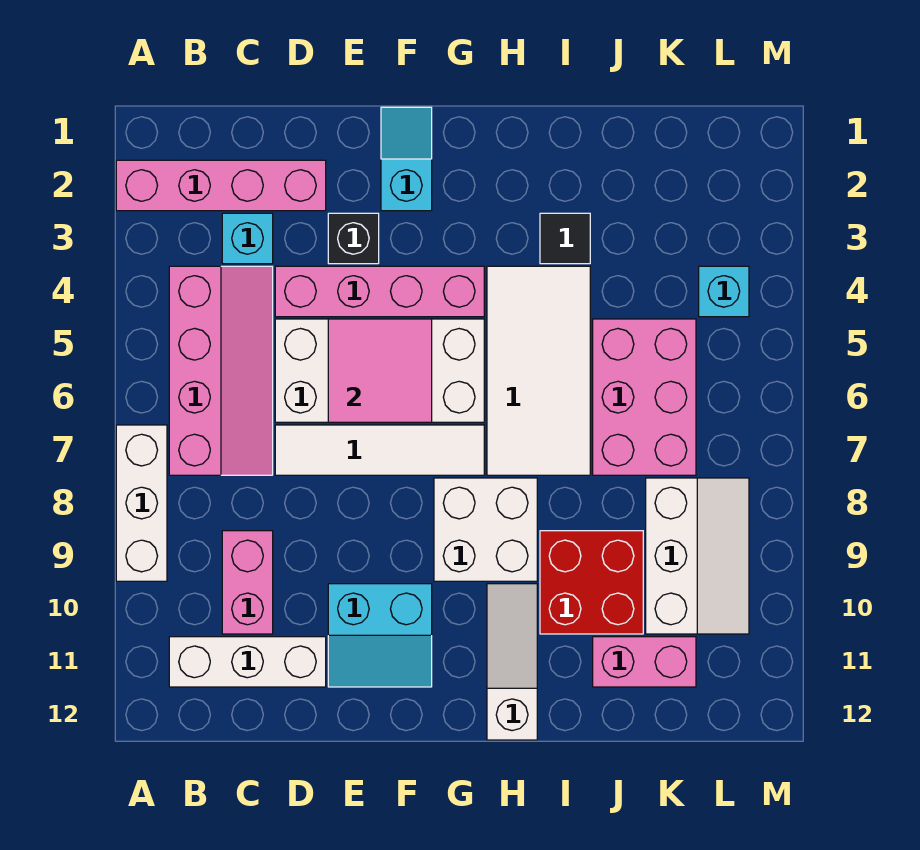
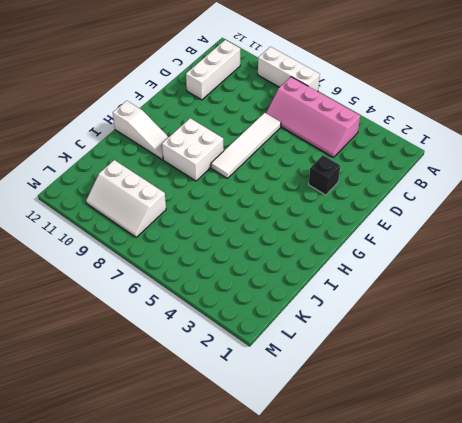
none -> pink 1x4 brick [116,160,326,211]
none -> cyan 1x1 brick [222,213,273,264]
none -> pink 1x2 brick [222,531,273,634]

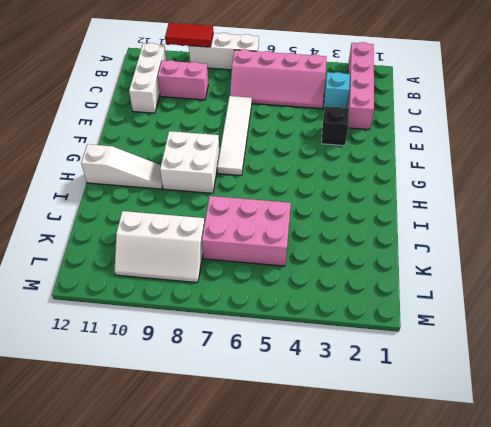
red 1x2 tile [165,23,213,47] -> none
none -> pink 1x4 brick [275,266,484,317]
none -> white 2x4 brick [275,319,484,422]
none -> cyan 2x2 slope [328,584,432,687]

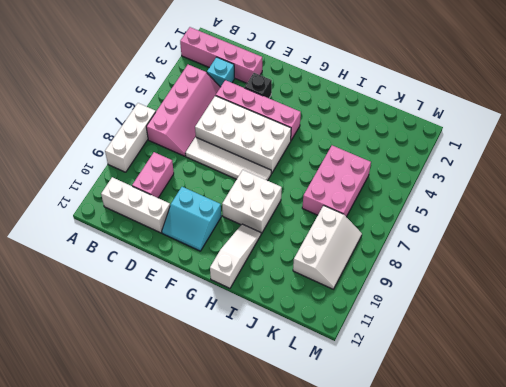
none -> cyan 1x2 slope [381,107,432,211]
none -> white 2x4 tile [487,266,590,475]
none -> black 1x1 tile [540,213,590,264]

